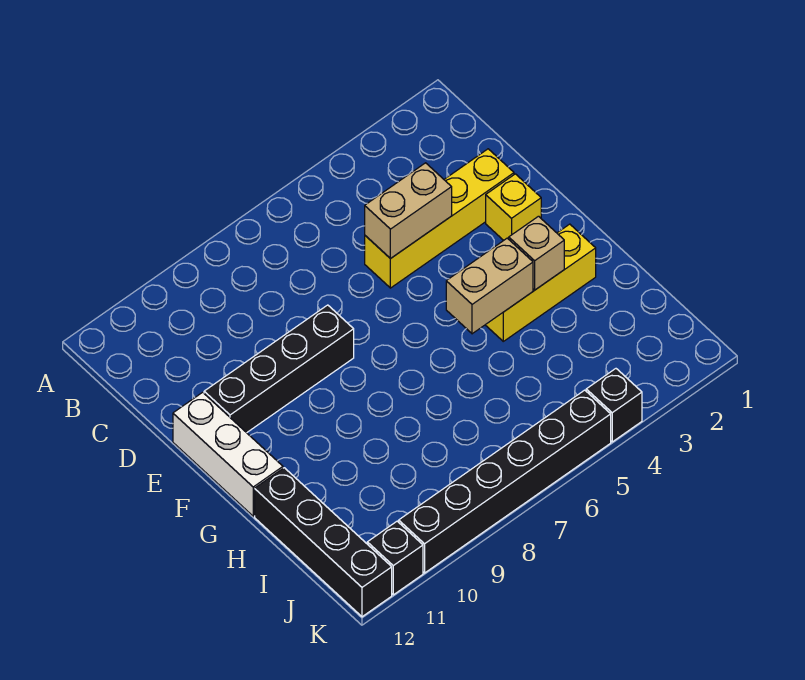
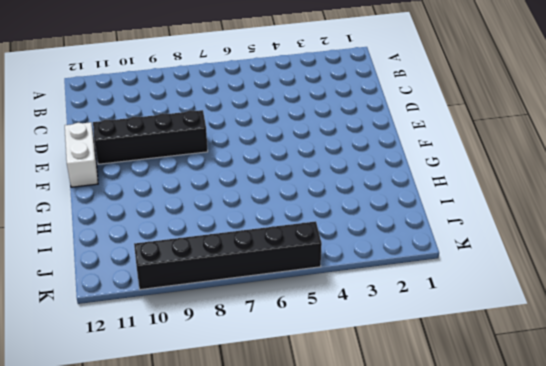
white 1x2 brick [65,122,98,187] -> white 1x3 brick [173,392,283,516]
none -> yellow 1x4 brick [365,149,514,288]
none -> yellow 1x1 brick [486,174,541,240]
none -> yellow 1x3 brick [486,224,596,341]

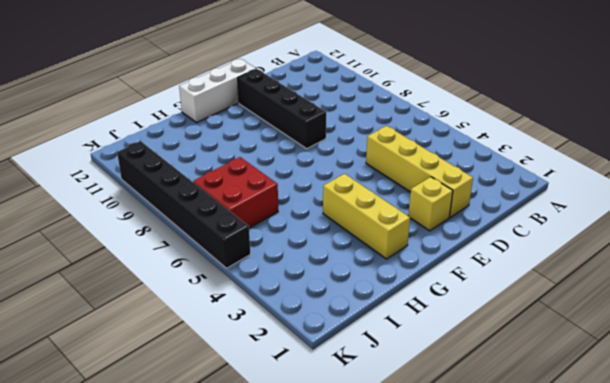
red 2x2 brick [193,157,278,228] -> none
none -> black 1x4 brick [255,468,392,617]
none -> black 1x1 brick [586,369,642,442]
none -> black 1x1 brick [367,521,423,595]

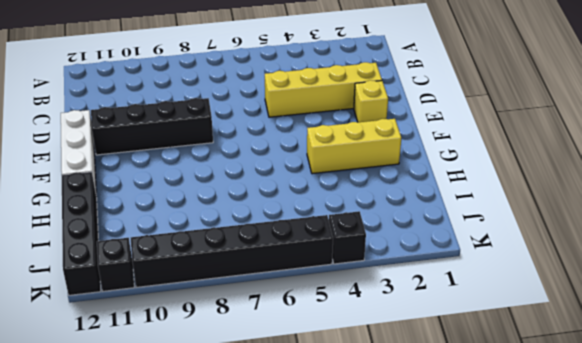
none -> tan 1x2 brick [365,163,452,259]
none -> tan 1x1 brick [509,216,564,290]
none -> tan 1x2 brick [446,238,533,334]

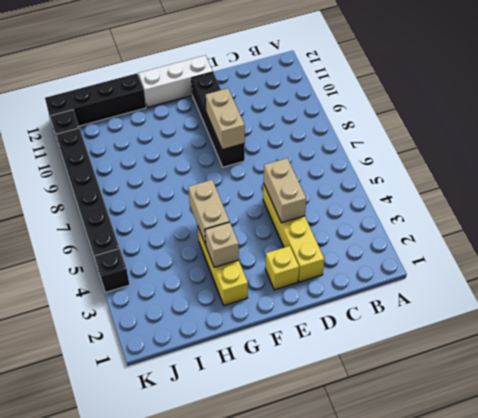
tan 1x2 brick [206,88,245,150] -> none

